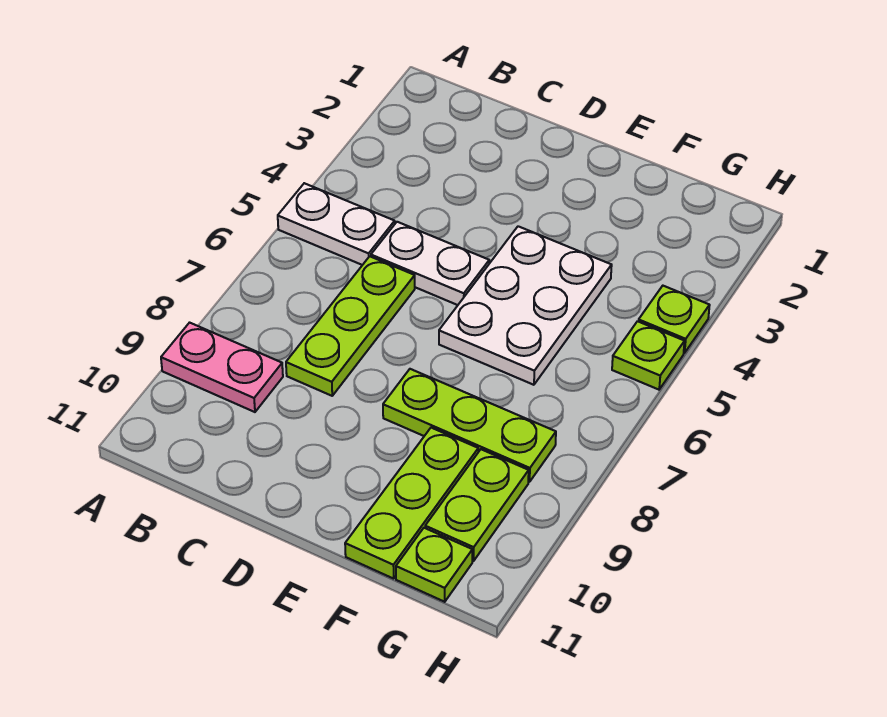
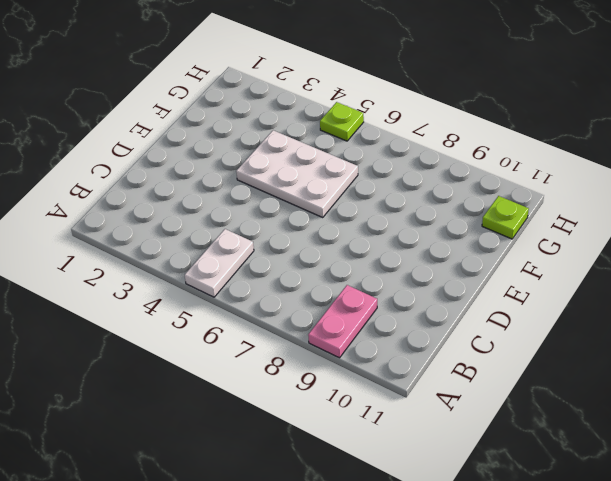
none -> white 1x2 plate [371,222,489,305]
none -> lime 1x3 plate [286,256,415,396]

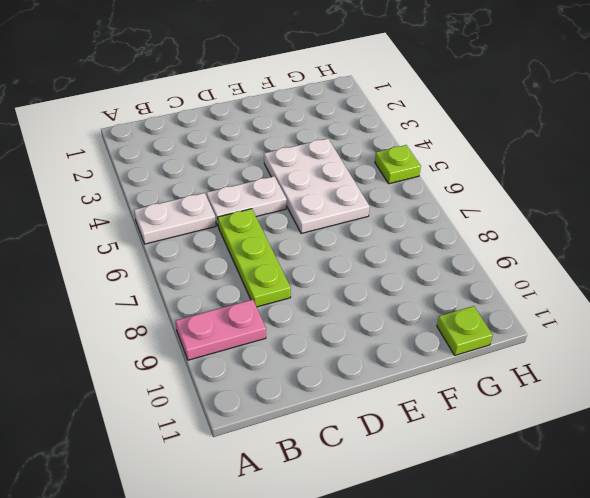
none -> lime 1x3 plate [383,369,556,482]
none -> lime 1x3 plate [345,428,478,579]

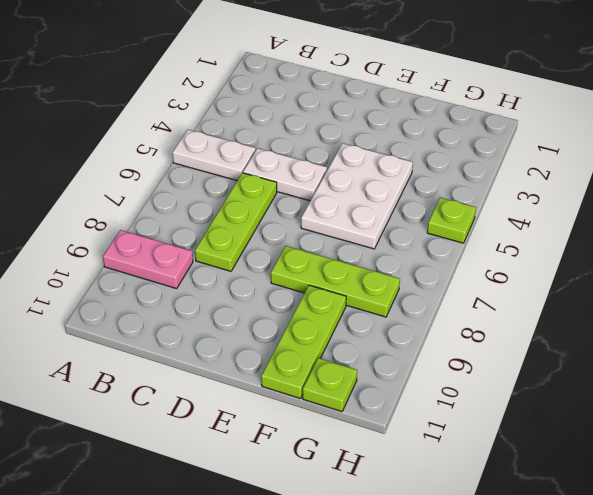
none -> lime 1x2 plate [425,449,529,561]
none -> lime 1x1 plate [638,286,710,353]

